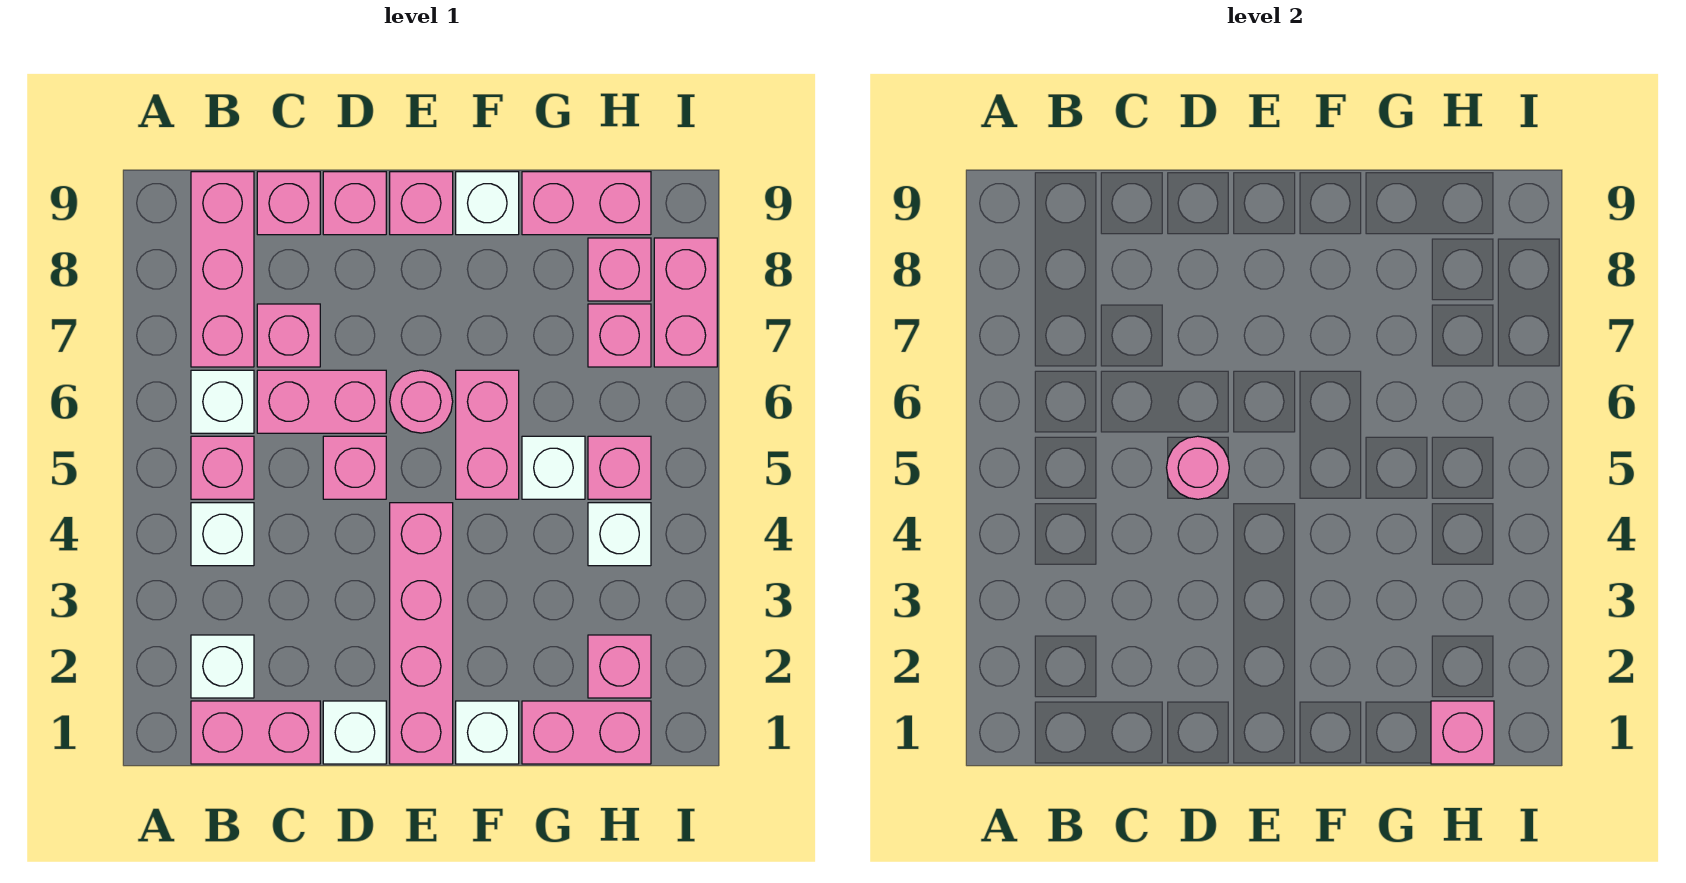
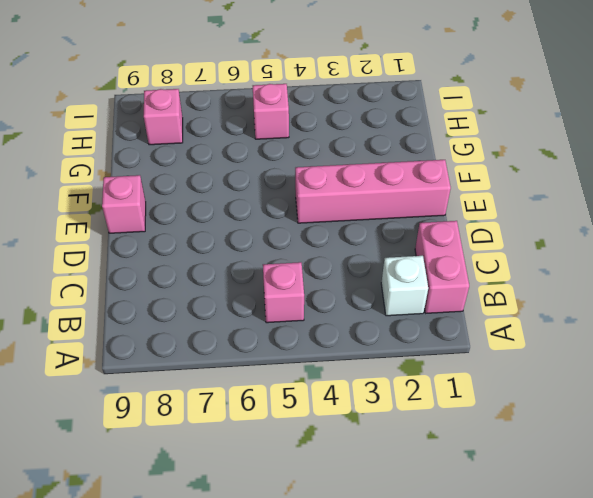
none -> white 1x1 brick [191,503,254,566]
none -> white 1x1 brick [191,370,254,433]
none -> pink 1x3 brick [191,172,254,367]

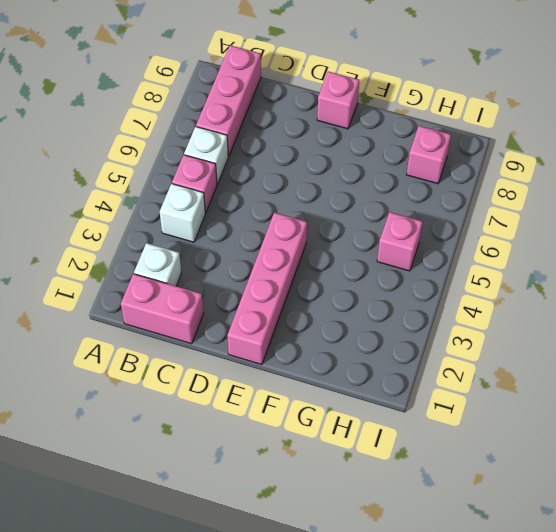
none -> pink 1x2 brick [257,370,386,433]
none -> pink 1x1 brick [257,304,320,367]
none -> pink 1x1 brick [257,172,320,235]

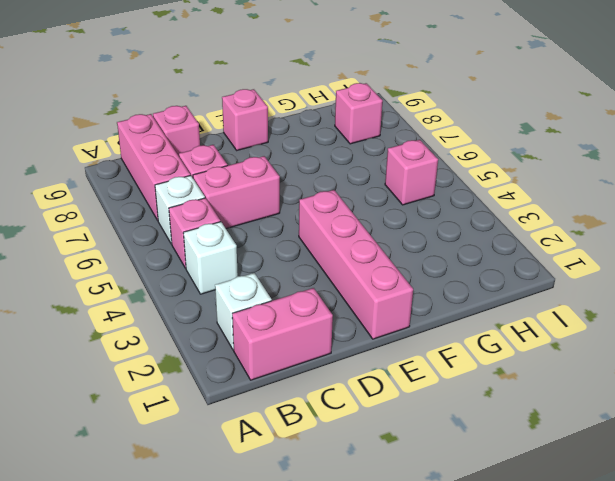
none -> white 1x1 brick [323,701,386,764]
none -> pink 1x1 brick [323,436,386,499]
none -> pink 1x1 brick [323,172,386,235]

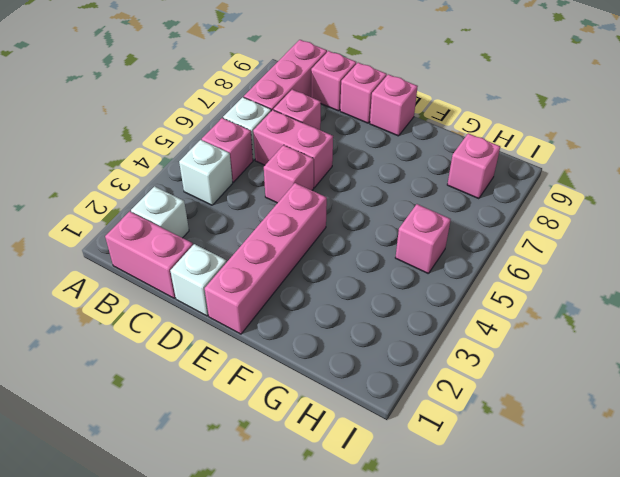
none -> pink 1x1 round brick [390,370,453,433]
none -> white 1x1 brick [456,701,519,764]
none -> pink 1x2 brick [456,370,519,499]

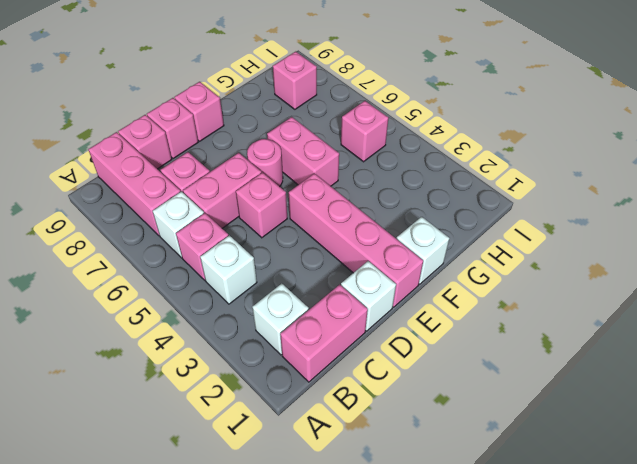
none -> white 1x1 brick [456,172,519,235]
none -> pink 1x2 brick [522,701,651,764]
none -> white 1x1 brick [522,436,585,499]

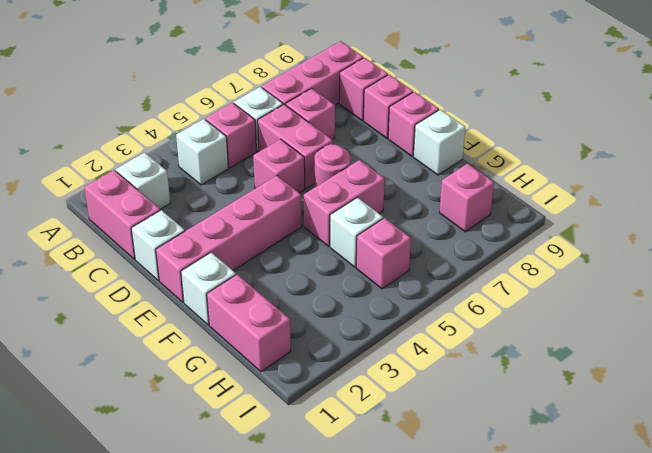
none -> pink 1x2 brick [522,172,651,235]
none -> pink 1x1 brick [588,635,651,698]
none -> white 1x1 brick [588,503,651,566]

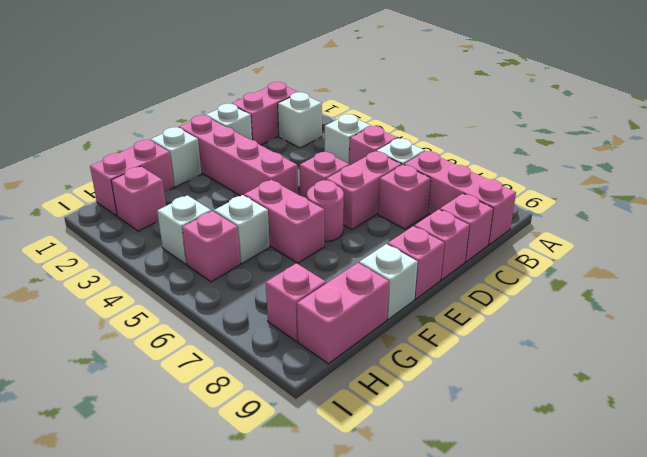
none -> pink 1x1 brick [588,304,651,367]
none -> pink 1x2 brick [654,238,717,367]
none -> pink 1x1 round brick [1167,436,1229,499]

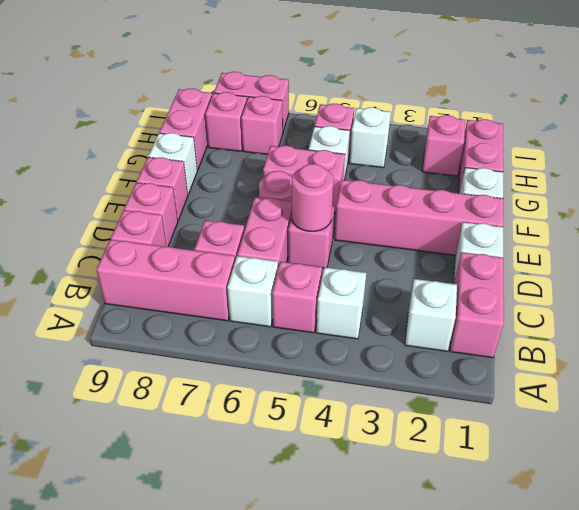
none -> pink 1x1 brick [1431,701,1494,764]

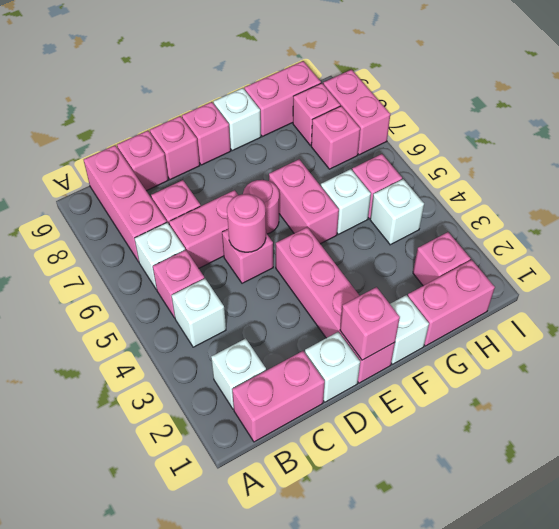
pink 1x1 brick [340,287,400,360] -> pink 1x1 brick moved to [1431,701,1494,764]

